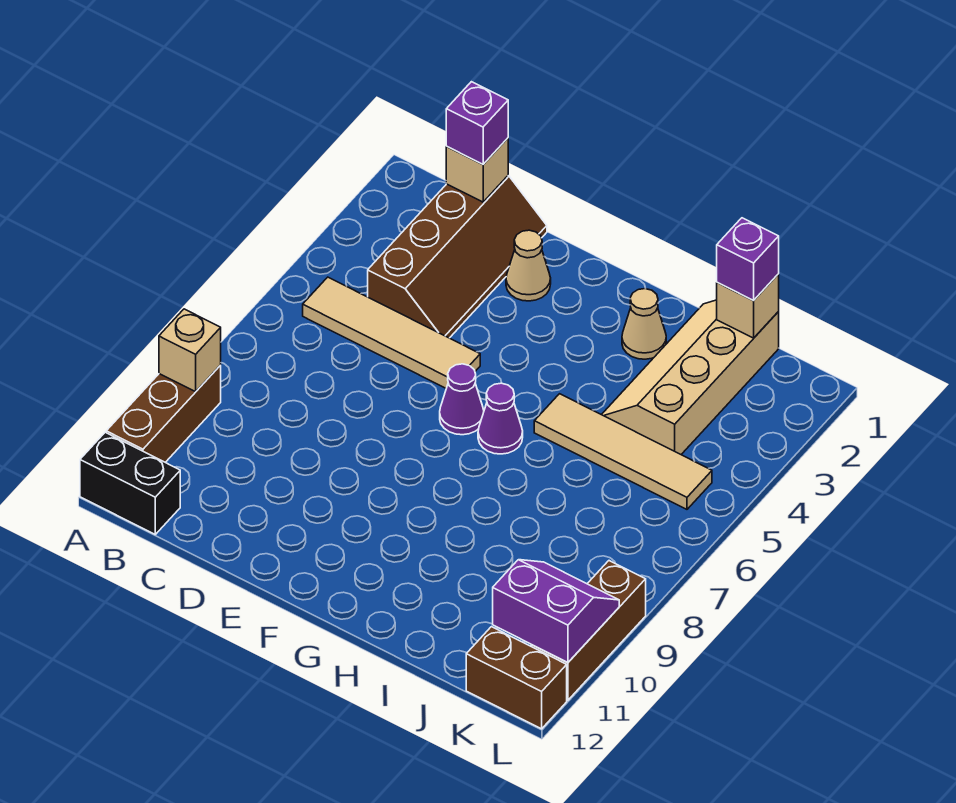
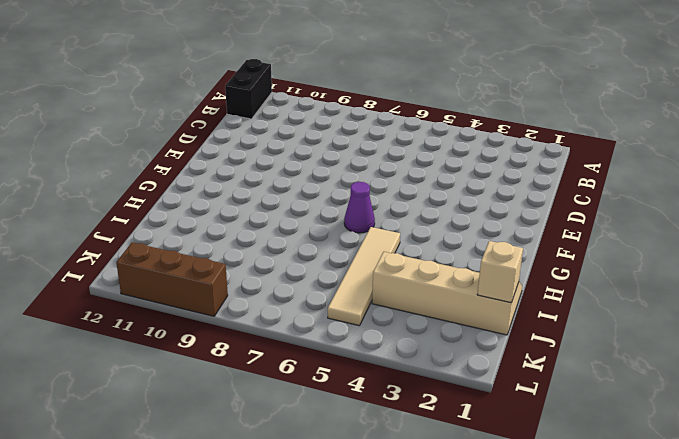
none -> brown 1x3 brick [106,365,221,462]
none -> tan 1x4 tile [303,277,480,388]
none -> brown 2x4 slope [368,176,547,338]

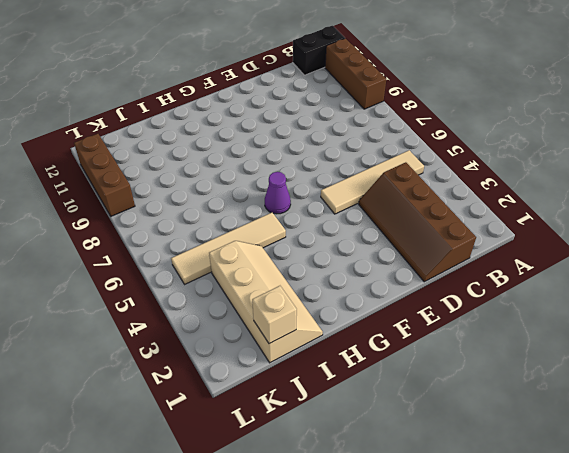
none -> tan 1x1 cone [506,230,551,301]
none -> purple 1x1 cone [440,364,484,435]
none -> tan 1x1 cone [622,289,666,359]

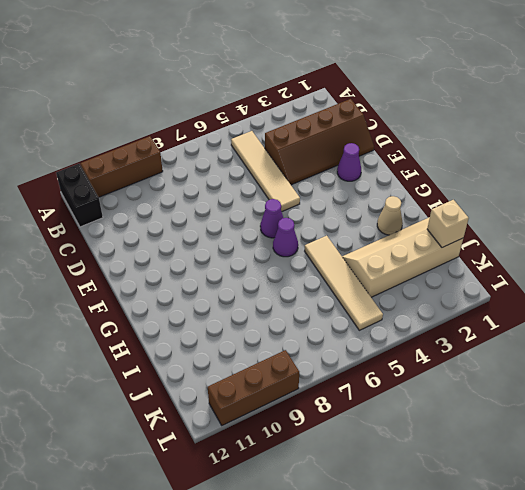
purple 1x1 cone [337,143,361,181] -> tan 1x1 cone [506,230,551,301]
none -> brown 1x2 brick [466,627,567,729]
none -> tan 1x1 brick [159,309,221,392]
none -> tan 1x1 brick [446,138,508,202]

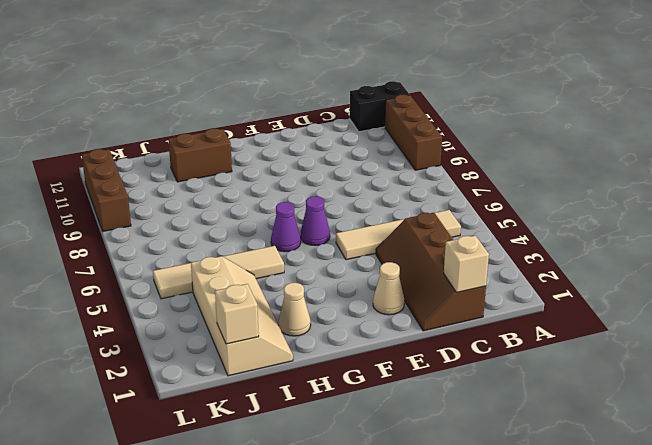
brown 1x2 brick [168,128,232,182] -> brown 1x2 brick moved to [466,627,567,729]
none -> tan 1x1 brick [159,309,221,392]
none -> purple 2x2 slope [493,560,619,662]
none -> purple 1x1 brick [446,82,508,164]

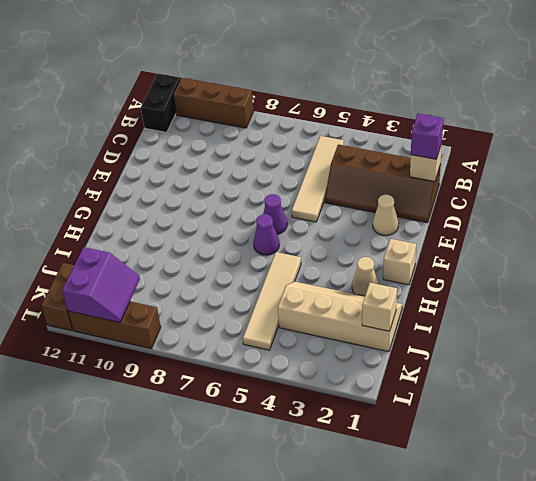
tan 1x1 brick [383,239,416,285] -> tan 1x1 brick moved to [159,309,221,392]
none -> purple 1x1 brick [717,218,779,301]

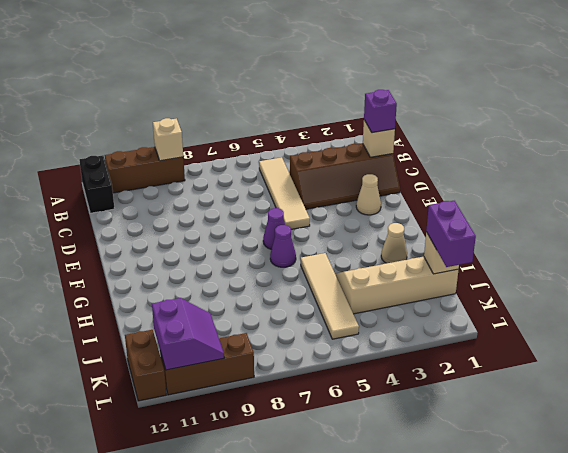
purple 1x2 brick [426,201,476,267] -> purple 1x1 brick [717,218,779,301]

